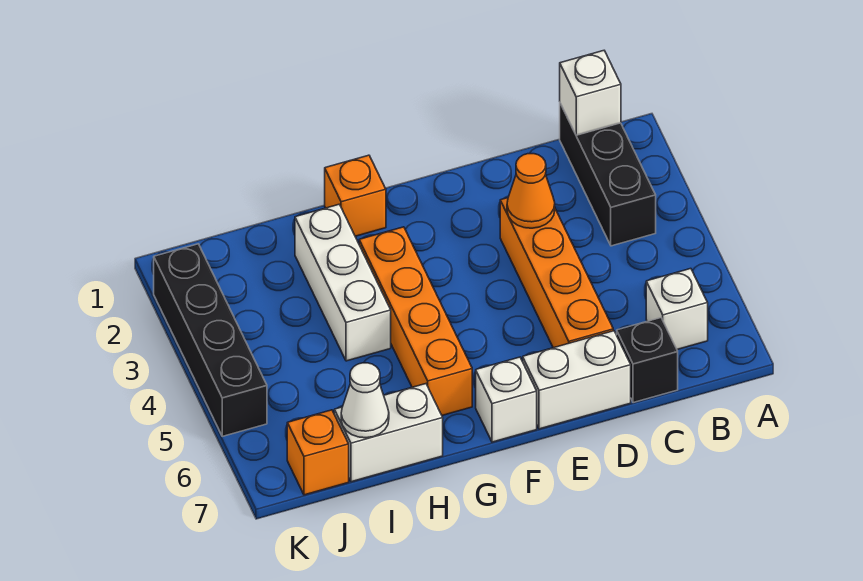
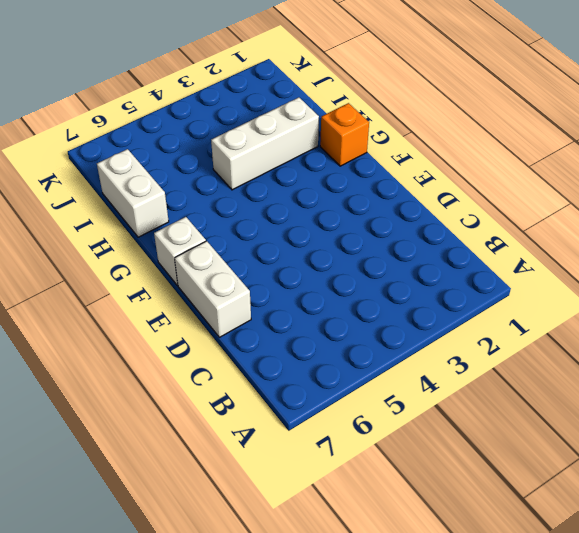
none -> black 1x3 brick [560,103,656,246]
none -> white 1x1 brick [646,269,708,349]
none -> black 1x1 brick [617,318,678,403]

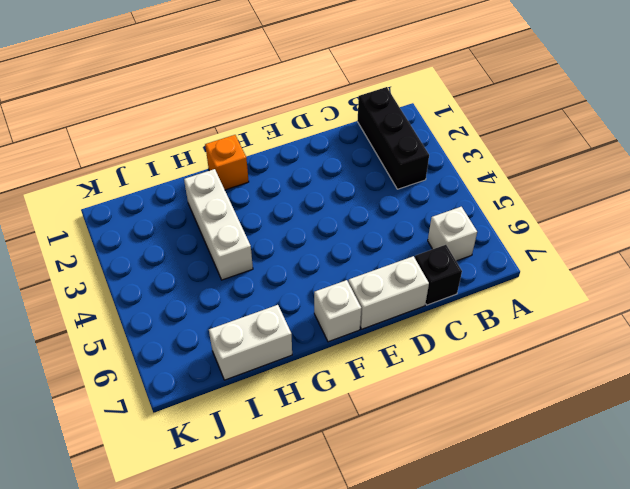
none -> orange 1x4 brick [500,198,613,348]
none -> orange 1x4 brick [359,227,472,415]
none -> orange 1x1 brick [287,410,349,495]

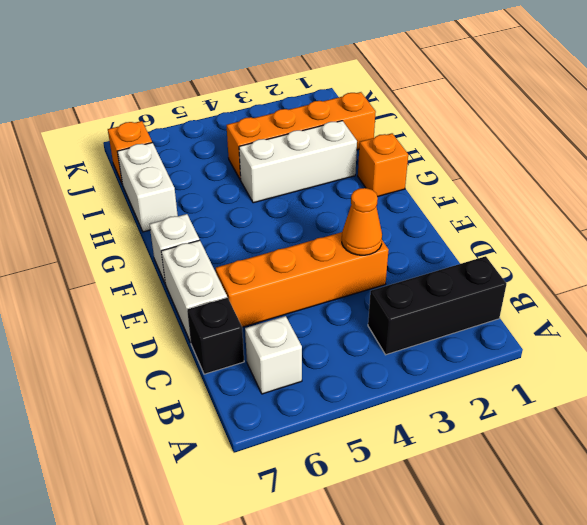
orange 1x4 brick [227,92,376,180] -> orange 1x4 brick moved to [359,227,472,415]
none -> black 1x4 brick [154,244,267,436]
none -> white 1x1 brick [560,51,621,135]
none -> white 1x1 cone [341,363,389,438]

